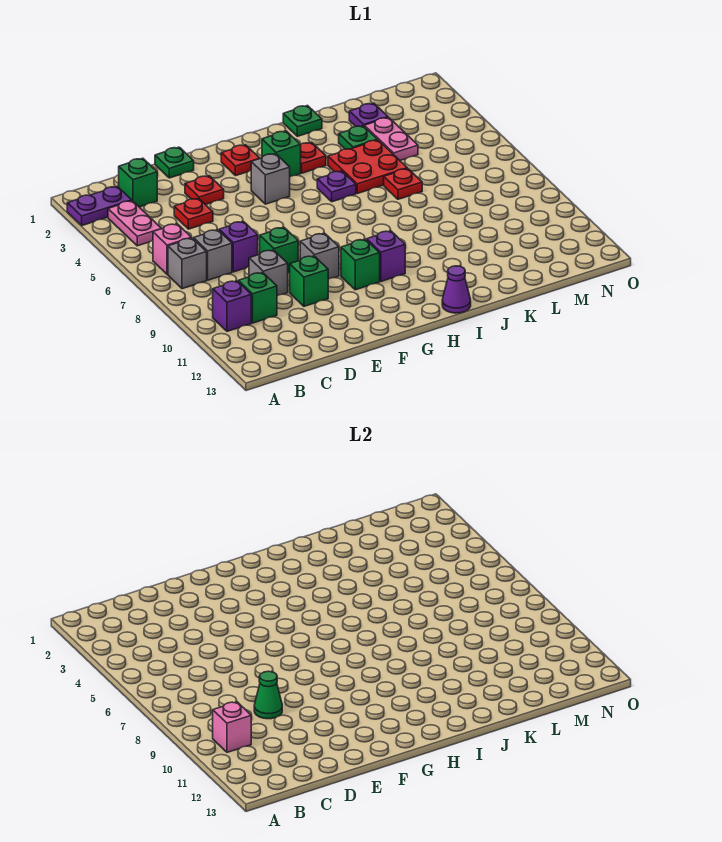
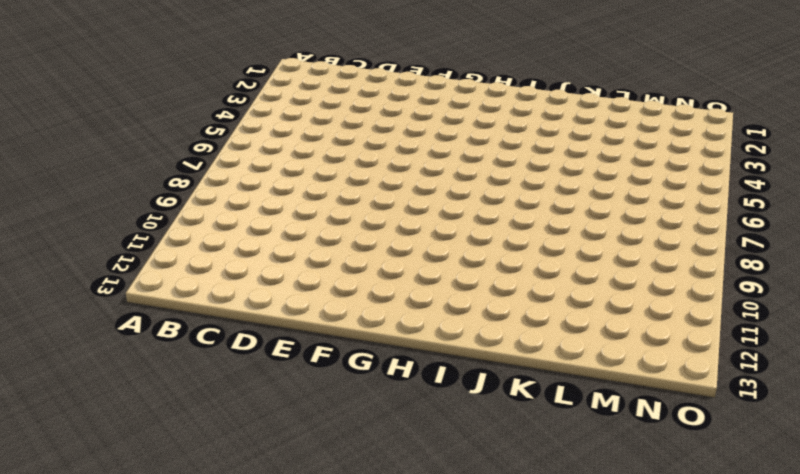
none -> purple 1x2 plate [67,186,132,225]
none -> pink 1x2 plate [108,201,162,246]
none -> pink 1x1 brick [153,224,192,274]
none -> grey 1x1 brick [168,238,207,289]

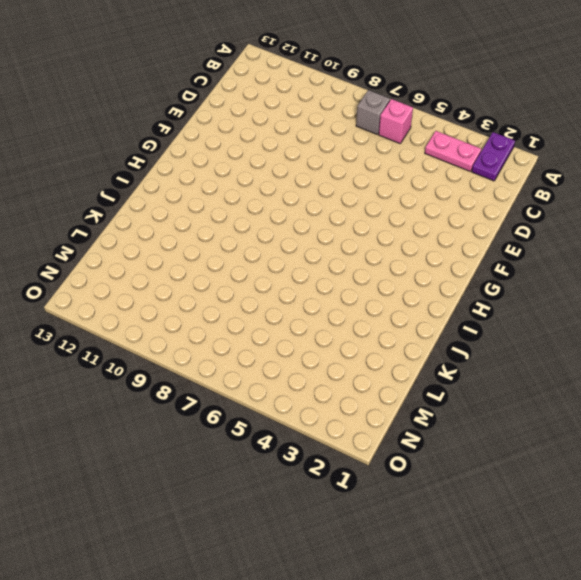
none -> purple 1x1 brick [213,281,251,331]
none -> green 1x1 brick [119,158,157,207]
none -> grey 1x1 brick [193,230,232,280]
none -> green 1x1 brick [238,273,277,323]

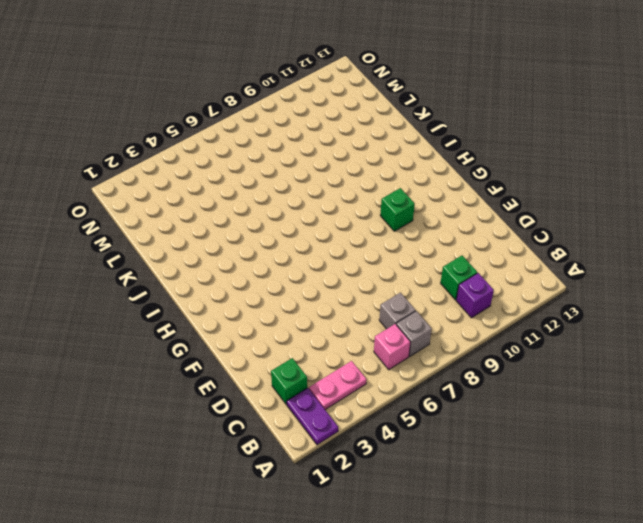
none -> red 1x1 plate [174,198,213,229]
none -> purple 1x1 brick [219,221,258,272]
none -> grey 1x1 brick [249,250,288,296]
none -> green 1x1 plate [155,147,194,178]

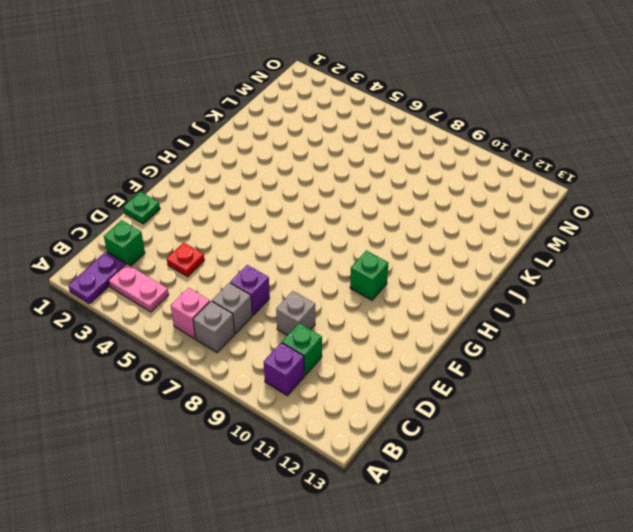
none -> red 1x1 plate [185,176,224,205]
none -> green 1x1 brick [260,227,298,273]
none -> green 1x1 brick [290,256,328,306]
none -> grey 1x1 brick [300,233,339,279]

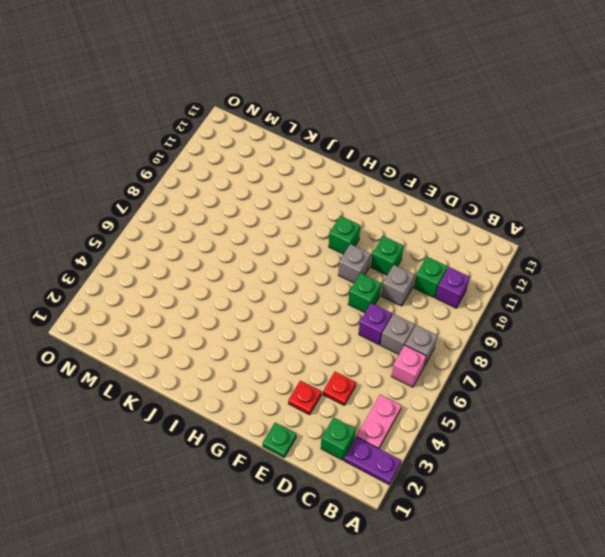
none -> red 1x1 plate [221,145,260,176]
none -> grey 1x1 brick [251,154,290,204]
none -> green 1x1 brick [262,131,301,177]
none -> purple 1x1 brick [367,231,405,281]

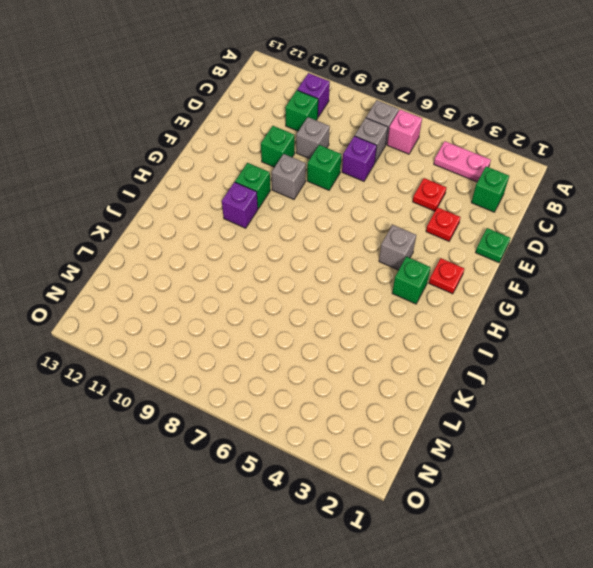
none -> purple 1x2 plate [67,186,132,225]
none -> red 1x1 plate [301,142,326,173]
none -> purple 1x1 plate [317,171,356,202]
none -> purple 1x1 cone [442,266,471,313]

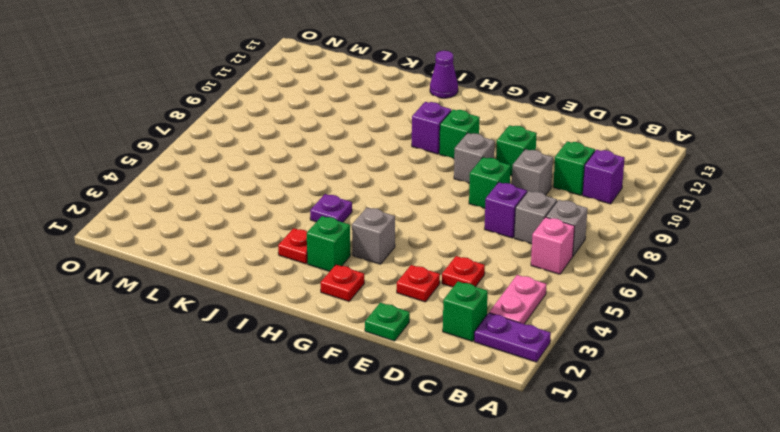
none -> green 1x1 plate [283,106,322,136]
none -> red 2x2 plate [328,140,407,193]
none -> green 1x1 plate [339,126,377,149]
none -> red 1x1 plate [384,169,422,199]

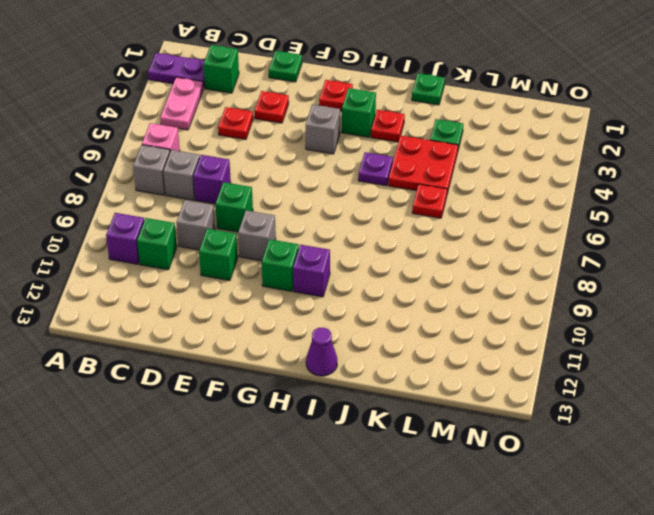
none -> purple 1x1 plate [349,103,388,127]
none -> pink 1x2 plate [364,117,418,160]
none -> pink 1x1 brick [213,702,251,752]
none -> green 1x1 cone [254,671,282,719]

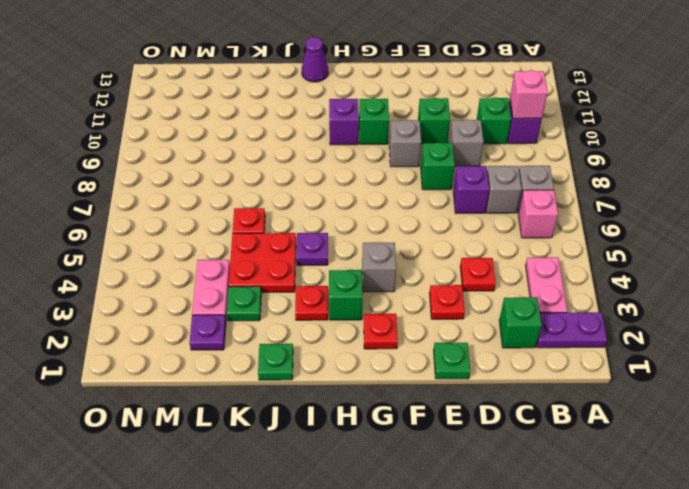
none -> green 1x1 cone [254,671,282,719]

